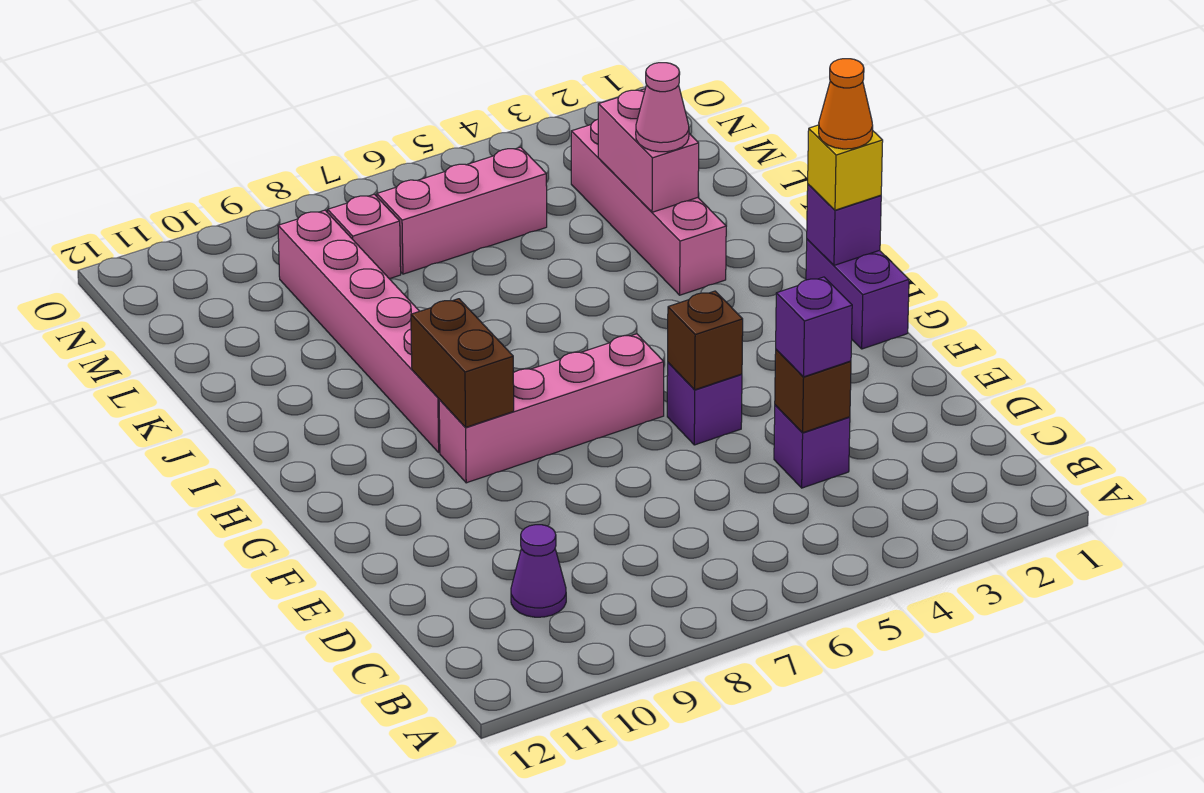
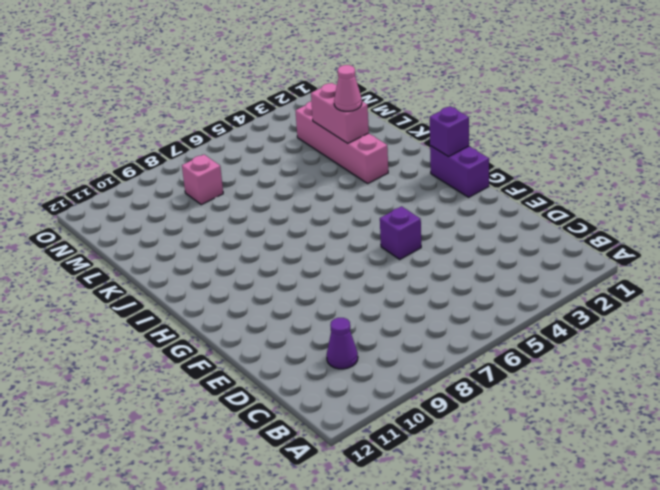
none -> purple 1x1 brick [774,405,850,488]
none -> pink 1x4 brick [439,334,664,483]
none -> pink 1x6 brick [278,210,440,453]

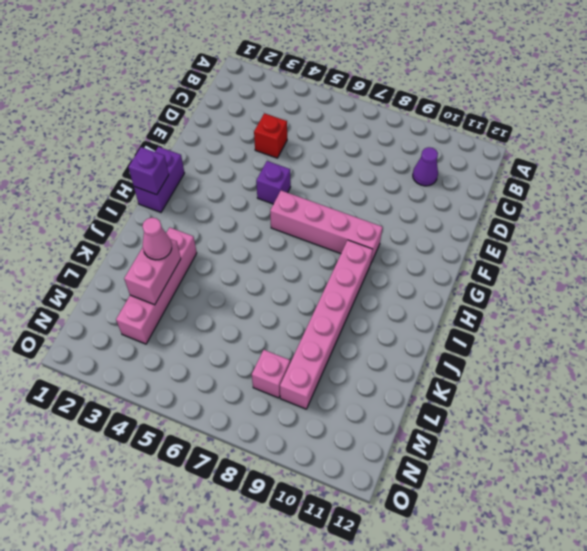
red 1x1 brick [254,113,287,158] -> purple 1x1 brick [774,405,850,488]
none -> pink 1x3 brick [377,147,547,274]
none -> brown 1x1 brick [775,350,851,433]
none -> brown 1x1 brick [668,291,743,390]

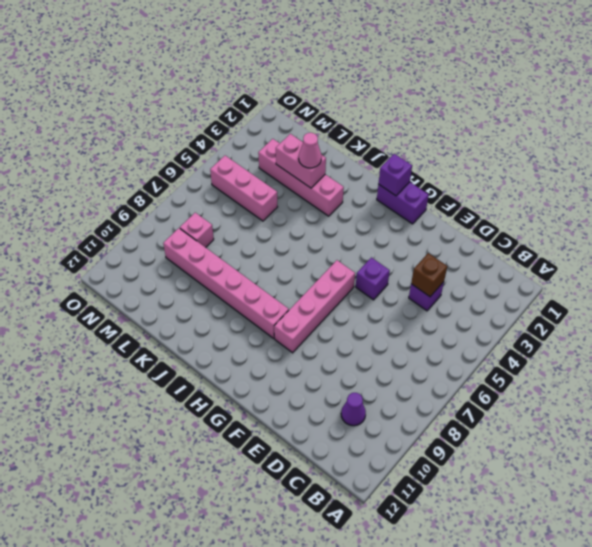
pink 1x3 brick [210,156,278,221] -> pink 1x3 brick turned to [377,147,547,274]
none -> brown 1x1 brick [668,291,743,390]
none -> brown 1x2 brick [411,299,514,427]
none -> purple 1x1 brick [776,277,852,377]

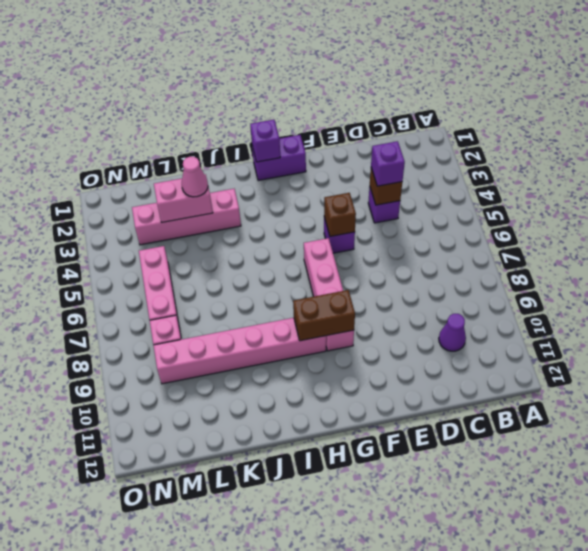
none -> yellow 1x1 brick [808,125,883,210]
none -> orange 1x1 cone [819,59,873,149]

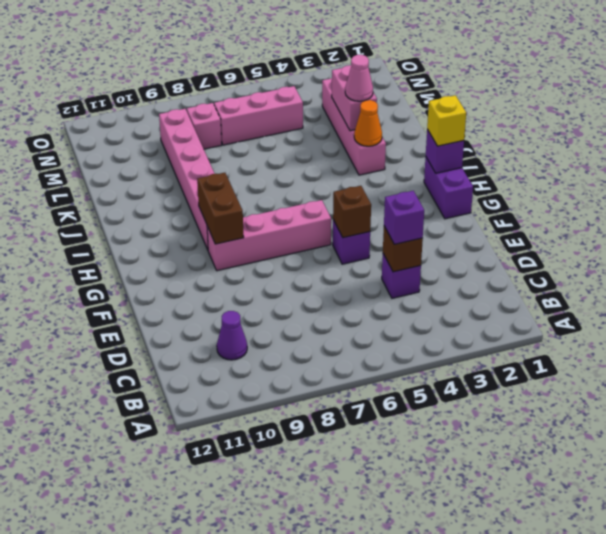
orange 1x1 cone [354,100,382,146] -> orange 1x1 cone moved to [819,59,873,149]

